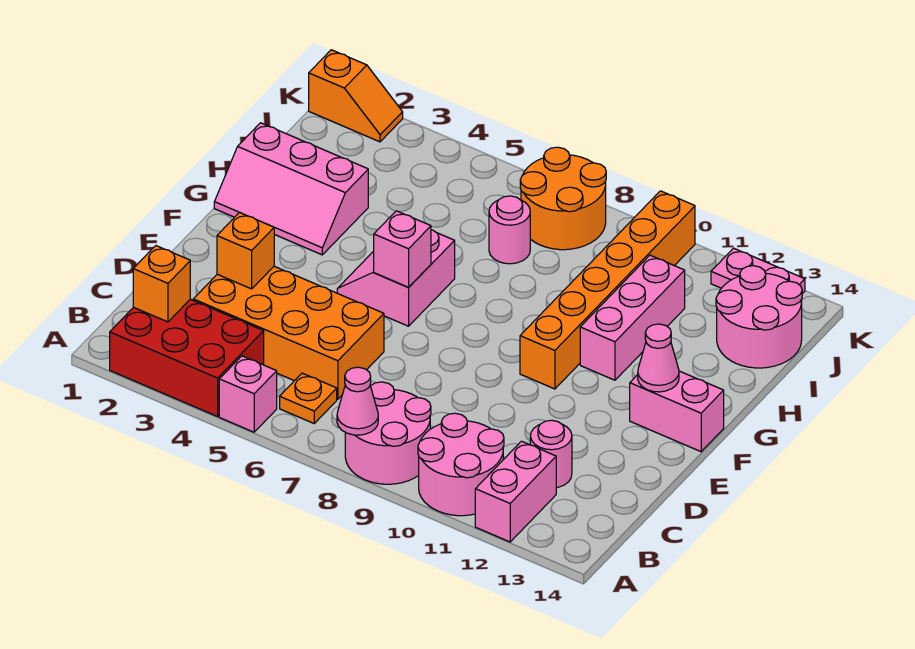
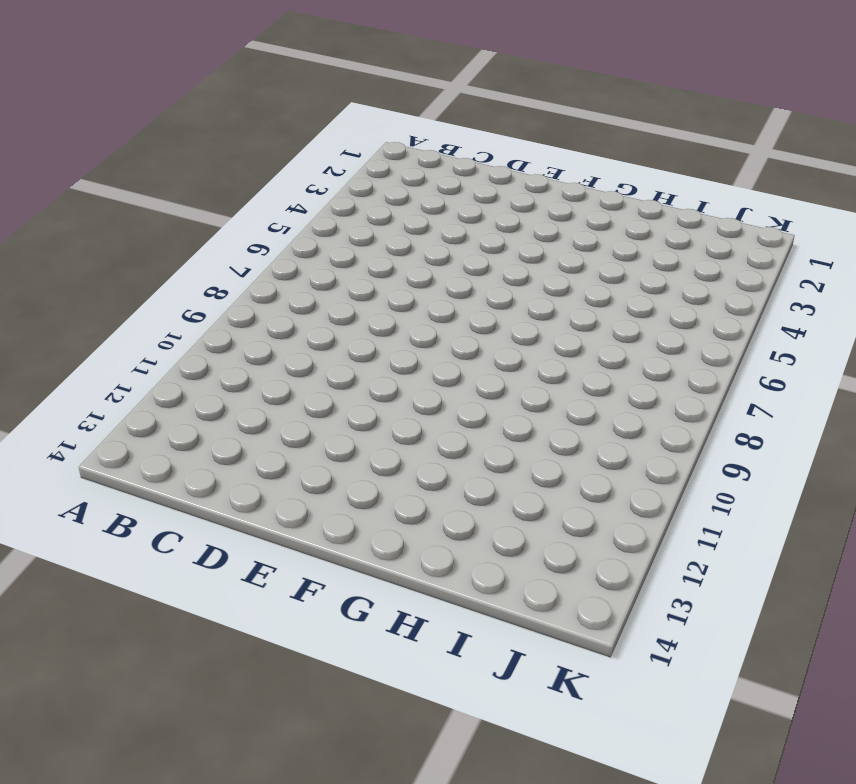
none -> red 2x3 brick [110,299,264,417]
none -> pink 1x1 brick [219,356,277,432]
none -> pink 2x2 round brick [345,382,431,484]

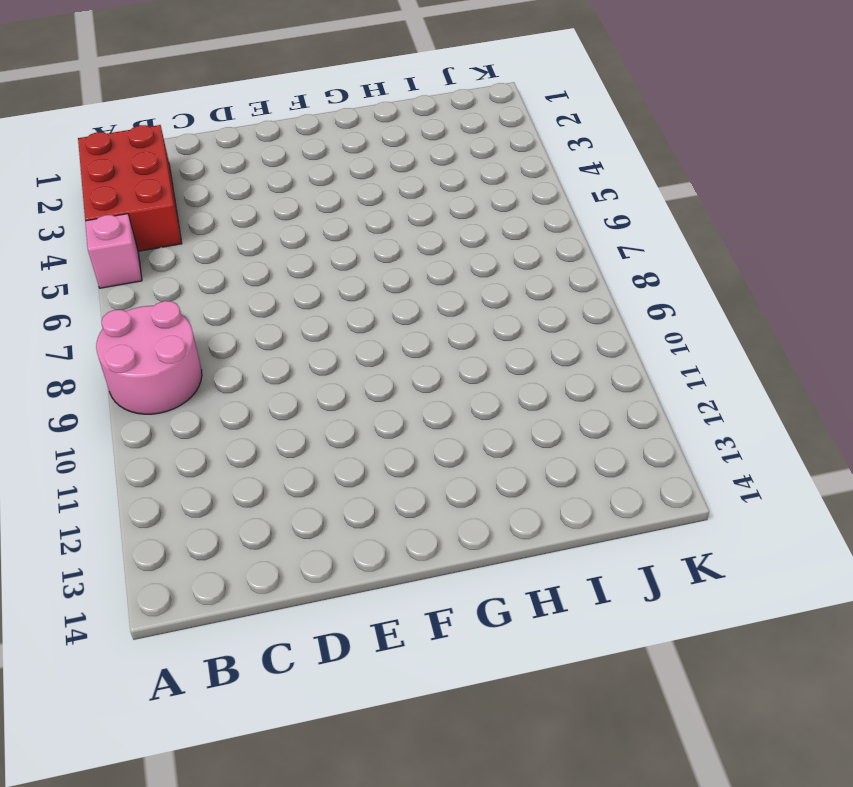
none -> pink 2x2 round brick [418,413,504,516]
none -> pink 1x2 brick [475,441,556,542]
none -> orange 1x1 plate [280,373,337,423]

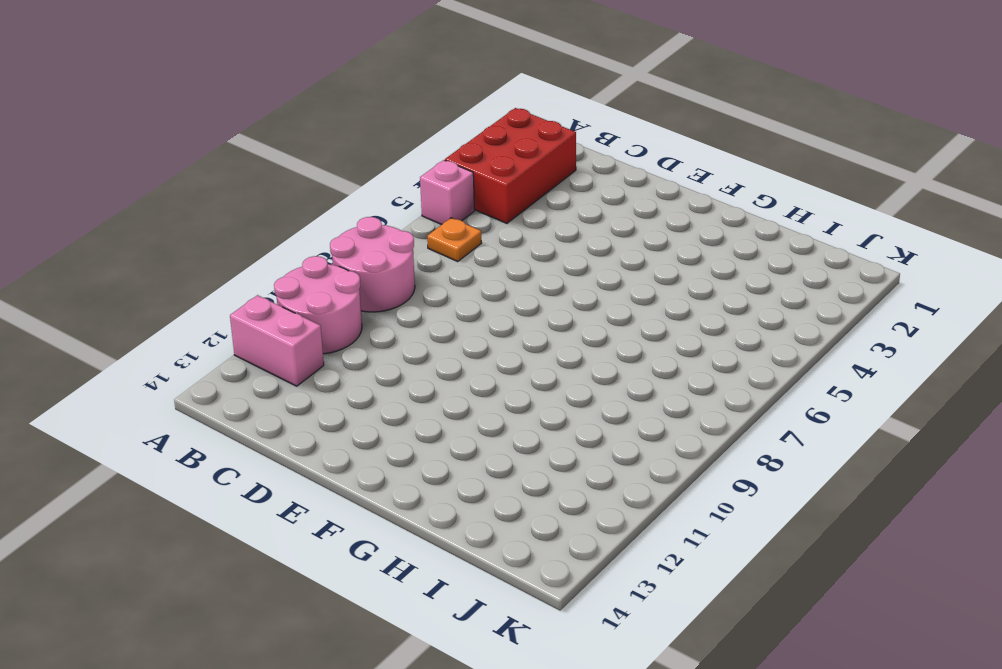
none -> orange 2x4 brick [193,266,384,399]
none -> pink 1x1 round brick [530,420,572,488]
none -> pink 2x2 slope [337,230,455,326]

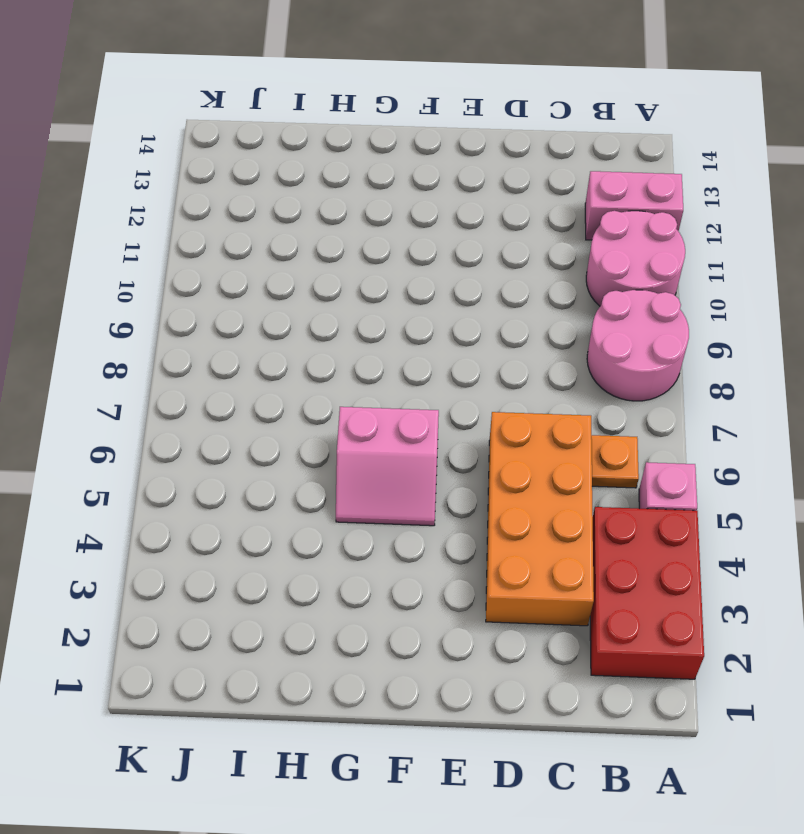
none -> pink 1x1 round brick [530,420,572,488]
none -> orange 1x6 brick [520,191,695,389]
none -> pink 1x2 brick [630,371,724,452]

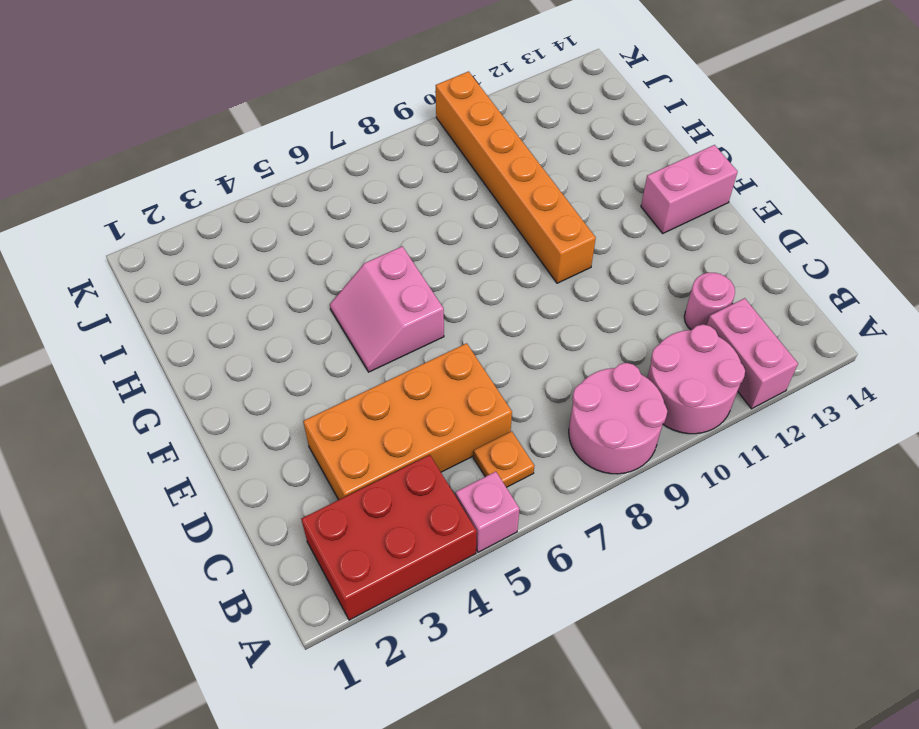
none -> pink 2x3 slope [214,123,368,255]
none -> pink 1x3 brick [580,255,685,380]
none -> pink 1x1 round brick [489,196,530,264]

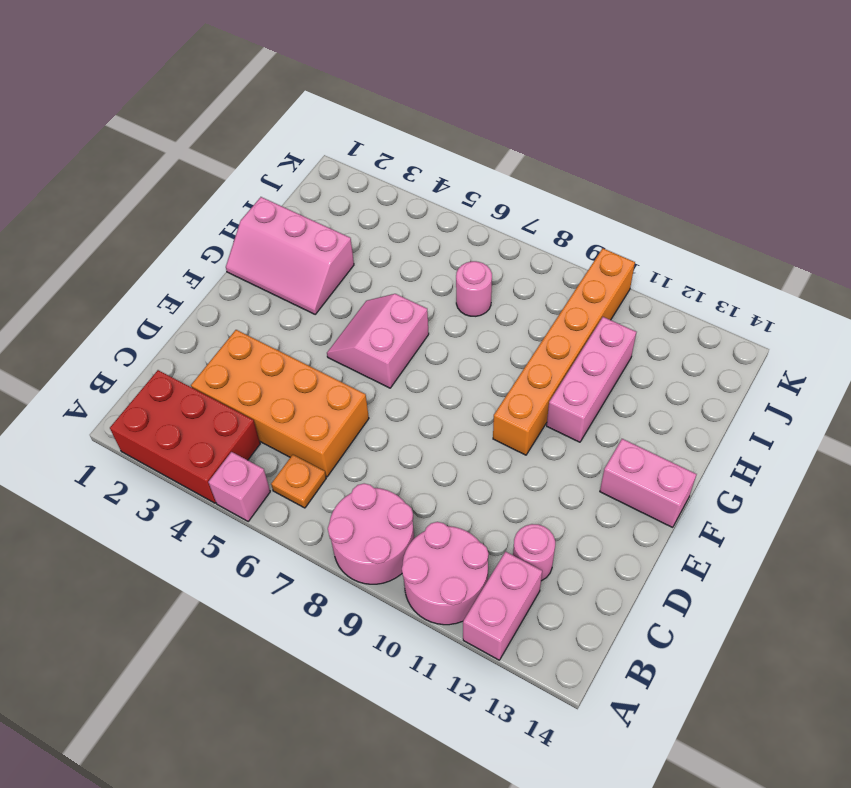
none -> pink 2x2 round brick [716,266,802,368]
none -> orange 2x2 round brick [520,147,606,250]
none -> orange 1x2 slope [309,50,403,142]

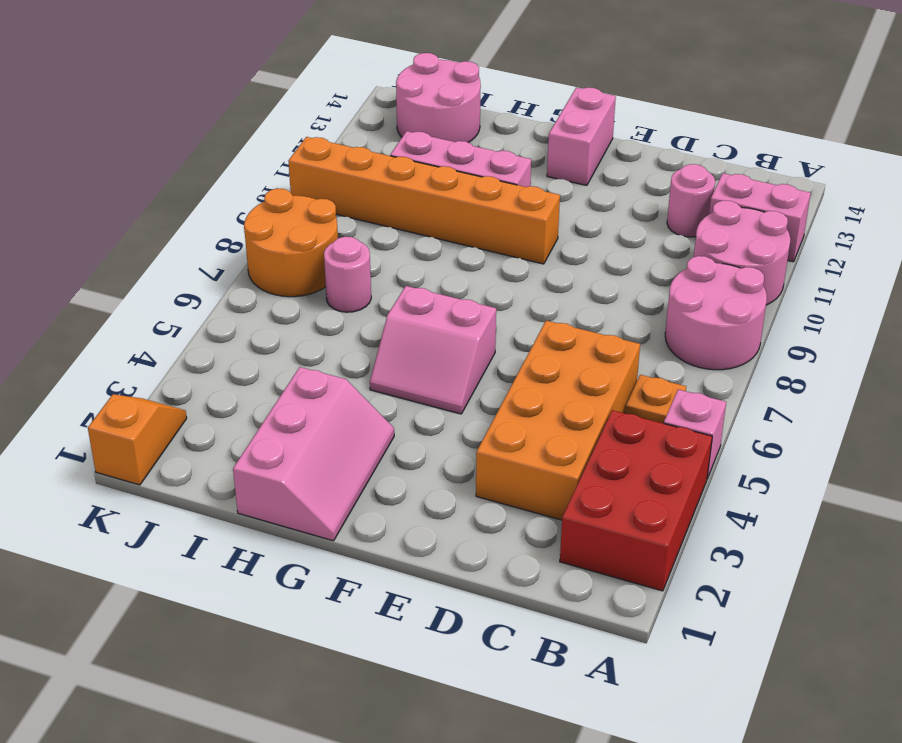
none -> pink 1x2 plate [711,248,805,294]
none -> pink 1x1 cone [337,367,378,435]
none -> orange 1x1 brick [133,246,190,322]

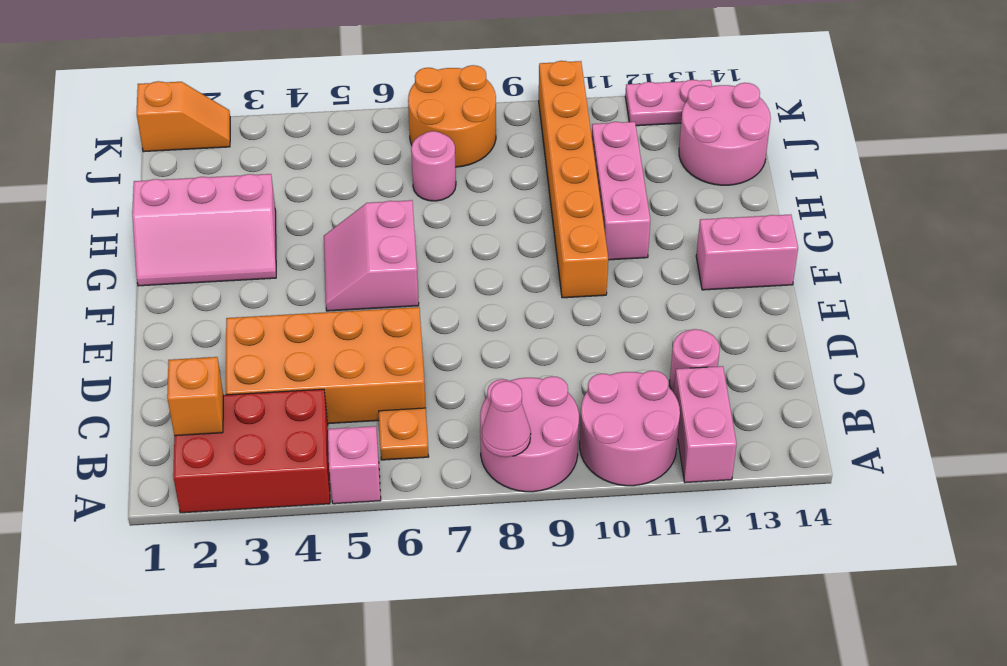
none -> orange 1x1 brick [217,212,274,289]
none -> pink 1x1 brick [374,211,431,287]
none -> pink 1x1 cone [638,324,679,392]

